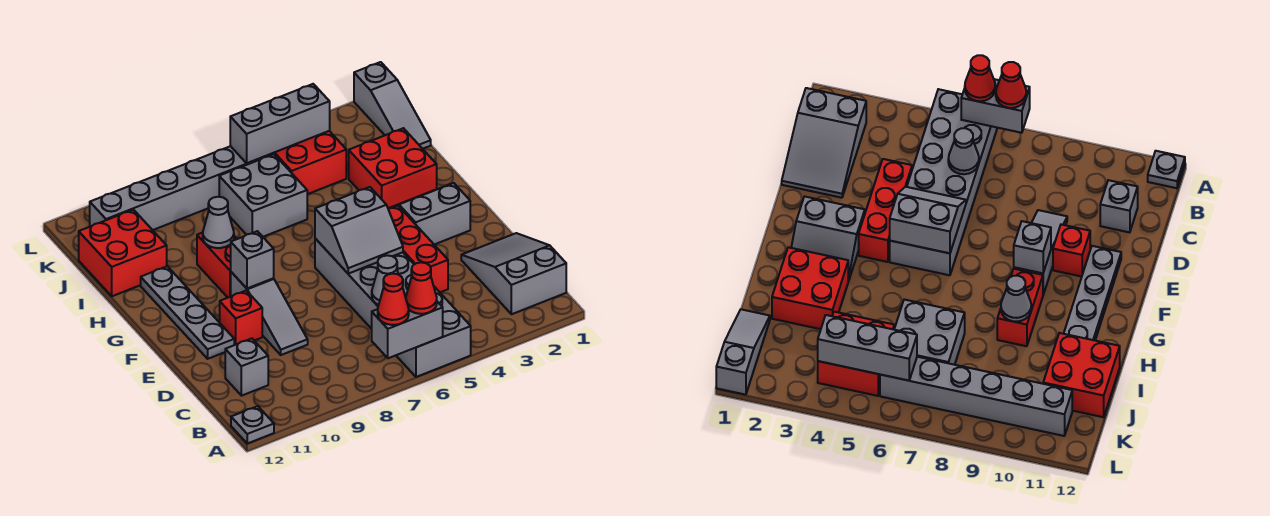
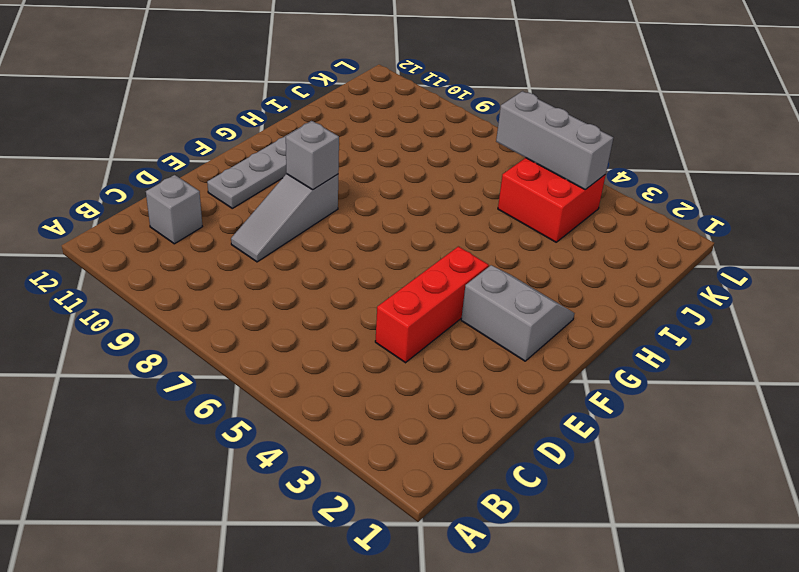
none -> grey 2x6 brick [315,239,471,377]
none -> grey 1x1 plate [231,406,274,443]
none -> grey 2x3 slope [461,233,566,314]

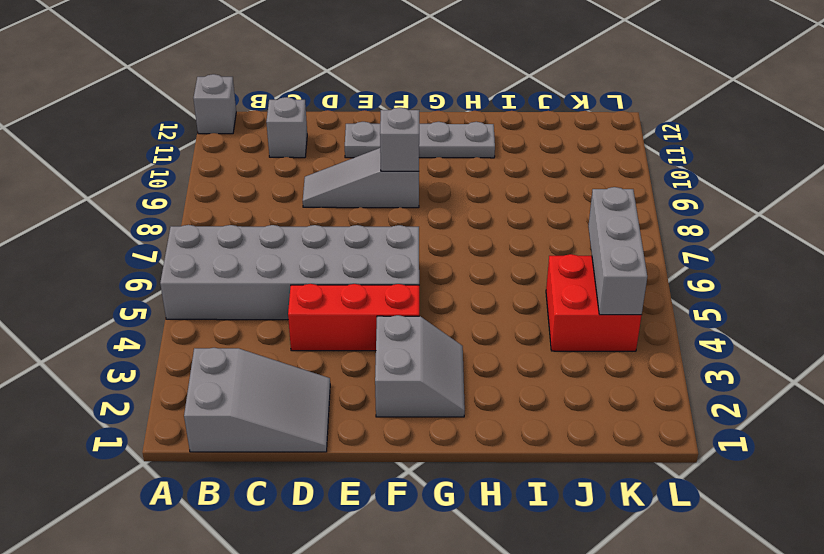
grey 1x1 brick [193,74,236,134] -> grey 1x1 plate [231,406,274,443]
none -> red 1x1 brick [220,291,262,345]
none -> red 1x2 brick [197,232,237,297]
none -> red 2x2 brick [349,128,437,208]

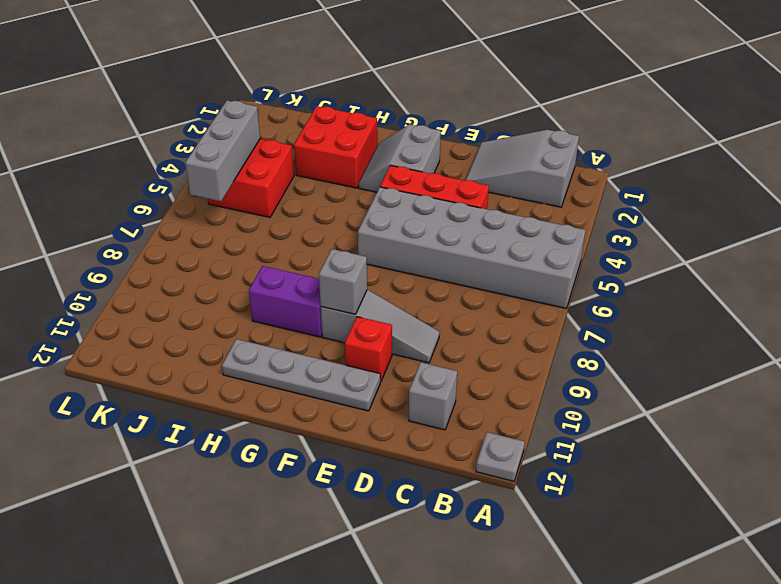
purple 1x2 brick [249,266,322,337] -> red 1x2 brick [197,232,237,297]
none -> grey 2x2 brick [219,154,307,237]
none -> red 2x2 brick [79,210,167,296]
none -> grey 1x3 slope [354,62,431,149]

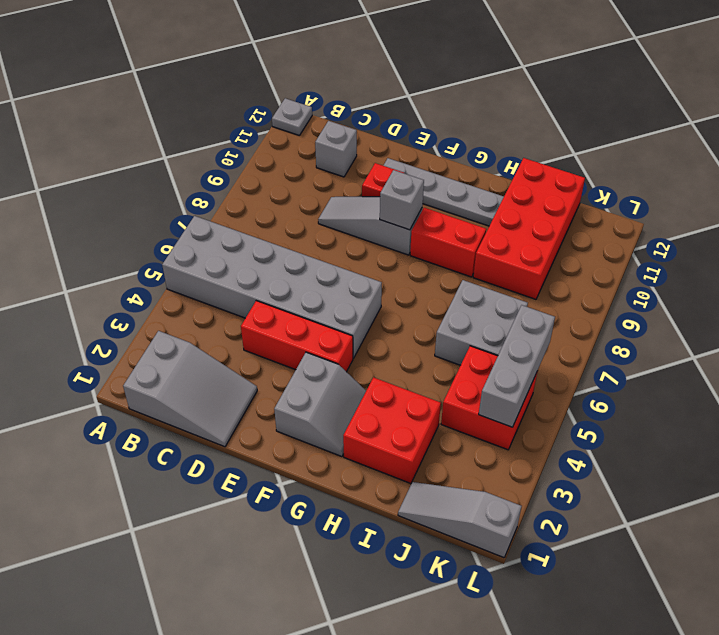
red 2x4 brick [473,158,585,299] -> red 2x2 brick [79,210,167,296]
none -> grey 1x6 brick [90,146,273,230]
none -> grey 1x2 brick [372,302,443,358]
none -> grey 1x1 cone [372,255,398,305]

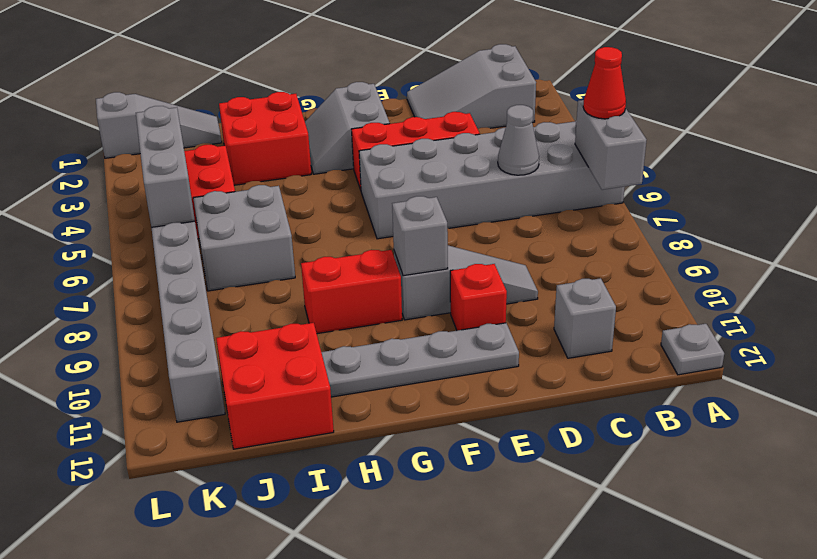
none -> grey 2x2 slope [315,187,403,274]
none -> grey 1x1 cone [203,197,234,248]
none -> red 1x1 cone [378,274,409,325]

